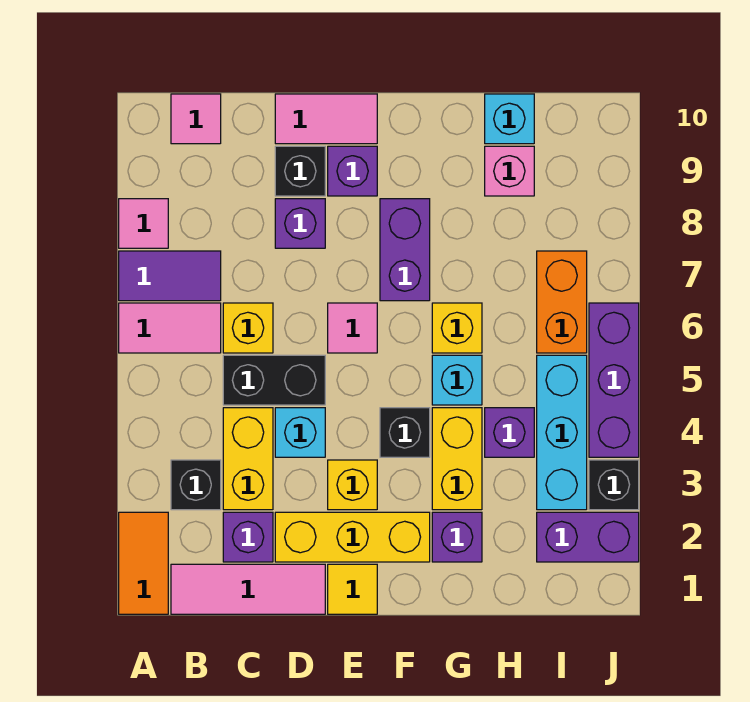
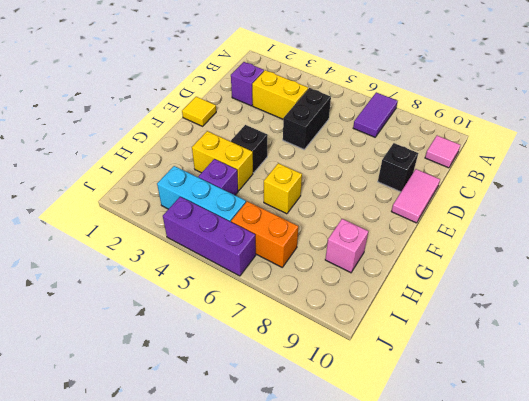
none -> orange 1x2 tile [119,512,168,614]
none -> pink 1x2 tile [119,303,221,353]
none -> pink 1x1 tile [119,199,168,248]
none -> pink 1x3 tile [171,564,325,614]

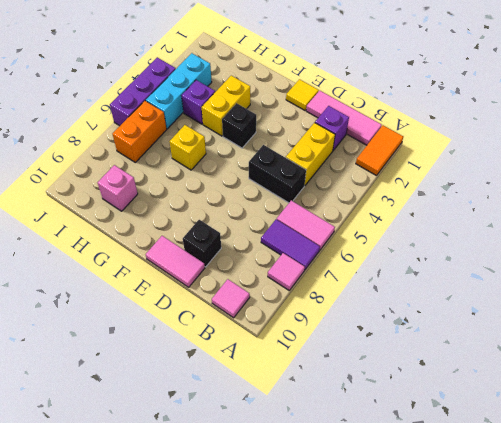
none -> black 1x1 brick [171,460,221,510]
none -> yellow 1x1 brick [223,303,273,353]
none -> yellow 1x3 brick [275,512,430,562]
none -> cyan 1x1 brick [275,408,325,457]

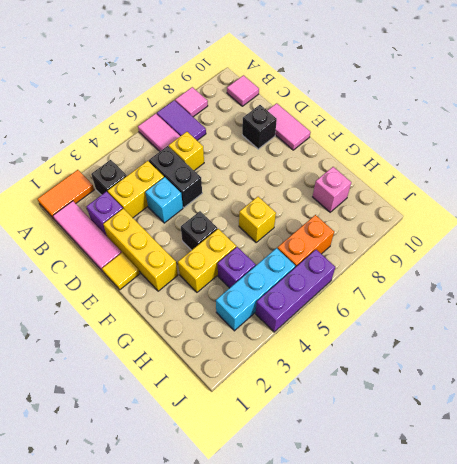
none -> purple 1x1 brick [275,199,325,248]
none -> yellow 1x1 brick [328,460,377,510]
none -> pink 1x1 tile [328,303,377,353]
none -> purple 1x1 brick [328,146,377,196]

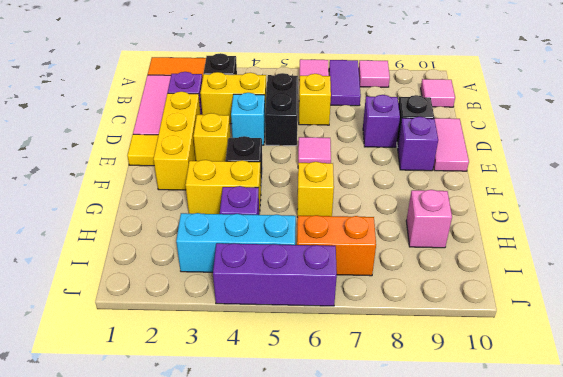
none -> purple 1x2 brick [380,199,430,301]
none -> purple 1x1 brick [432,512,482,562]
none -> cyan 1x1 brick [432,355,482,405]
none -> cyan 1x1 brick [485,94,534,144]

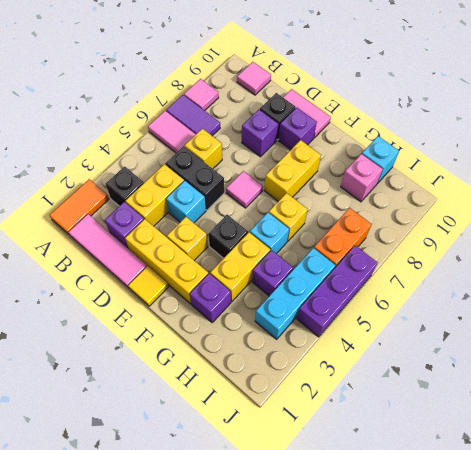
yellow 1x2 brick [264,140,321,201] -> purple 1x2 brick [380,199,430,301]
none -> purple 1x2 brick [537,512,639,562]
none -> black 1x1 brick [589,460,639,510]

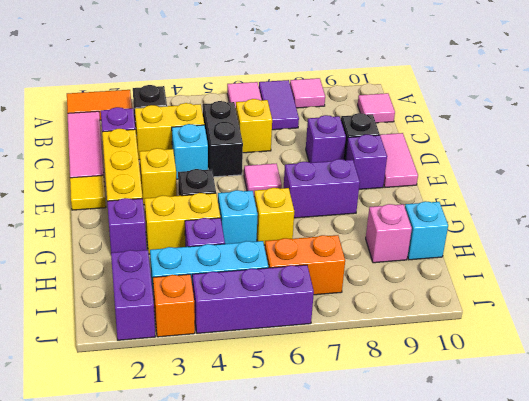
orange 1x1 brick [153,274,195,337] -> black 1x1 brick [589,460,639,510]

